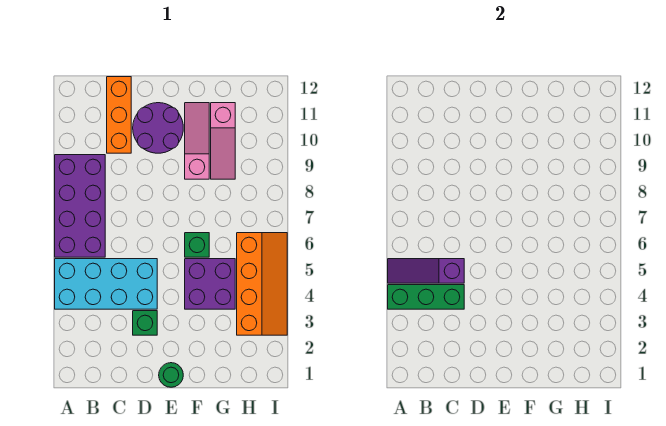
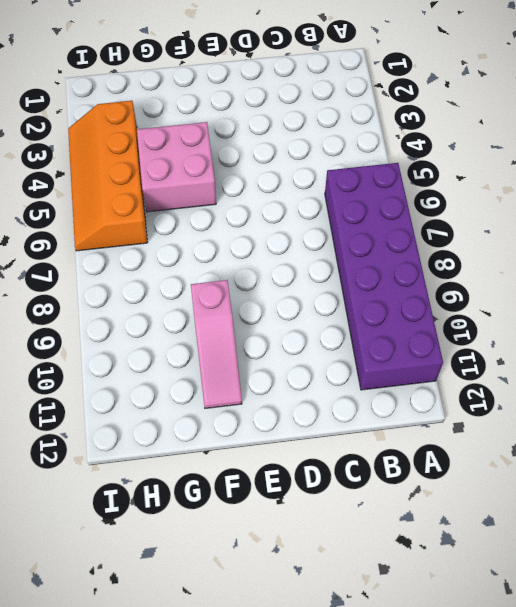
purple 2x6 brick [325,163,443,390] -> purple 2x4 brick [55,155,105,257]
pink 2x2 brick [137,122,216,212] -> purple 2x2 brick [185,259,235,309]
none -> cyan 2x4 brick [55,259,157,309]
none -> orange 1x3 brick [107,77,131,153]
none -> green 1x1 brick [133,311,157,335]

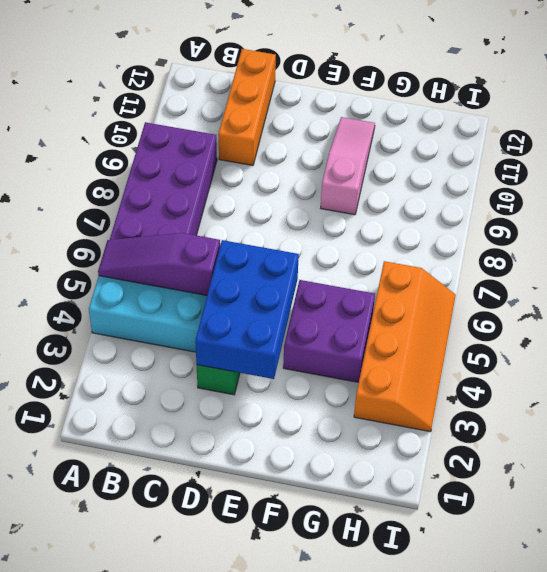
blue 2x3 brick [195,240,299,379] -> none
none -> purple 2x2 round brick [133,103,183,153]
none -> green 1x1 round brick [159,363,183,387]
none -> green 1x1 brick [185,233,209,257]

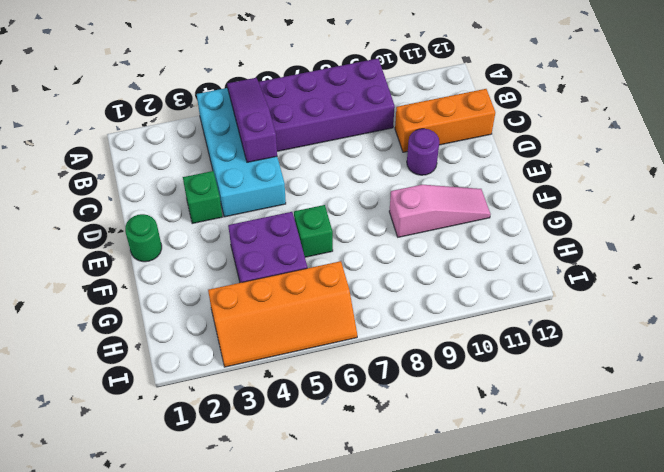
purple 1x1 round brick [407,129,439,175] -> purple 2x2 round brick [133,103,183,153]
none -> pink 1x3 slope [211,103,235,179]
none -> green 1x3 brick [388,285,464,309]

